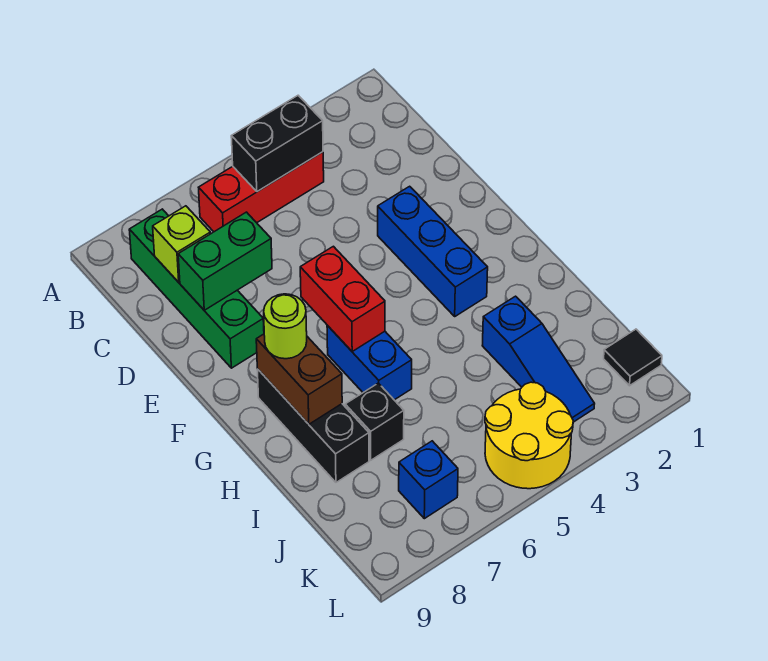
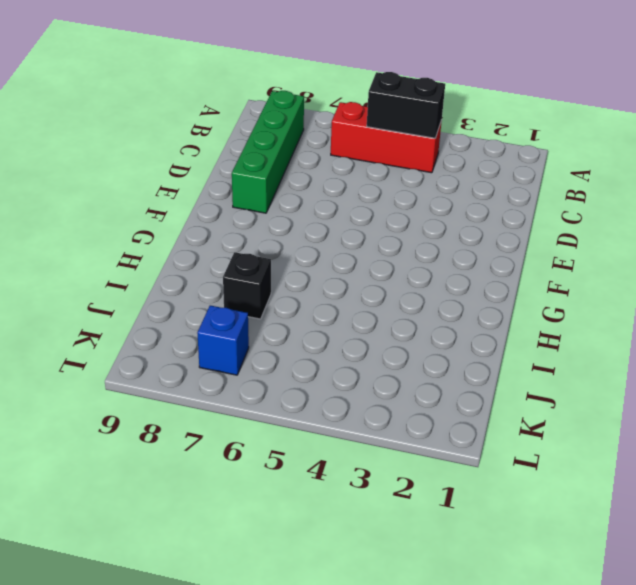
none -> blue 1x3 brick [378,186,488,316]
none -> blue 1x2 brick [327,325,412,400]
none -> black 1x3 brick [257,369,369,482]

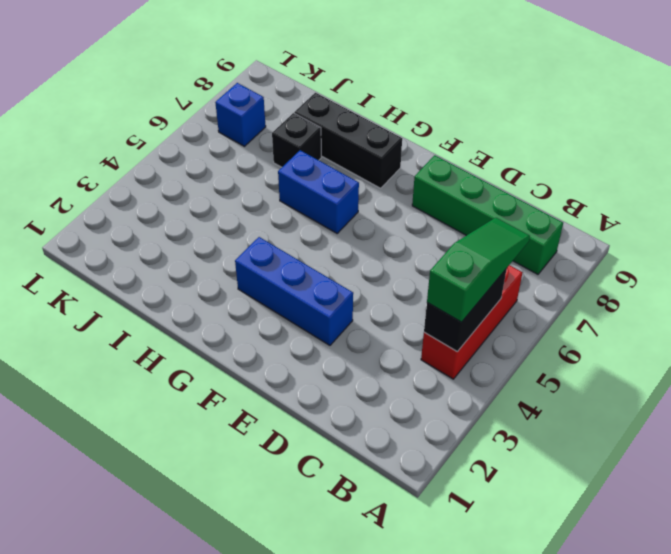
green 1x3 slope [427,218,530,322] -> none
none -> blue 1x3 slope [482,296,594,422]
none -> black 1x1 tile [604,329,662,386]
none -> yellow 2x2 round brick [485,382,573,489]

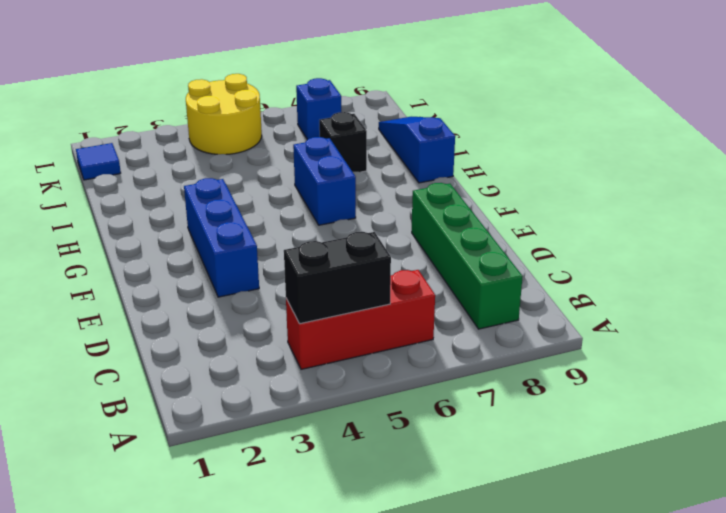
blue 1x3 slope [379,117,455,183] -> blue 1x3 slope moved to [482,296,594,422]
blue 1x1 tile [76,143,121,180] -> black 1x1 tile [604,329,662,386]
none -> black 1x3 brick [257,369,369,482]
none -> lime 1x1 brick [153,206,210,282]
none -> green 1x2 brick [178,212,272,310]

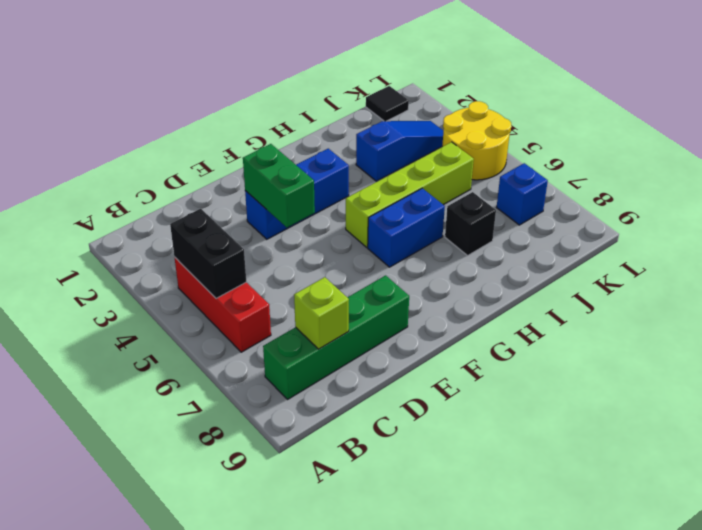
green 1x2 brick [243,144,315,227] -> green 1x2 brick moved to [178,212,272,310]
lime 1x4 brick [346,142,474,247] -> none
none -> black 1x3 brick [257,369,369,482]
none -> red 1x2 brick [300,246,385,351]
none -> brown 1x2 brick [256,334,342,424]

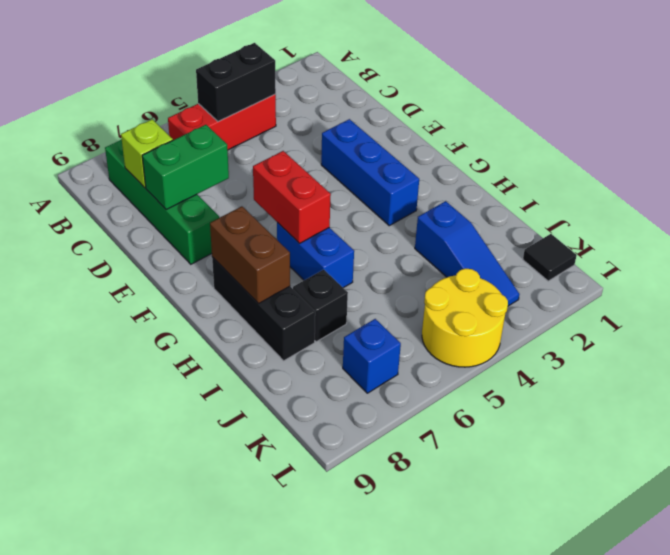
none -> lime 1x1 round brick [264,294,307,359]

